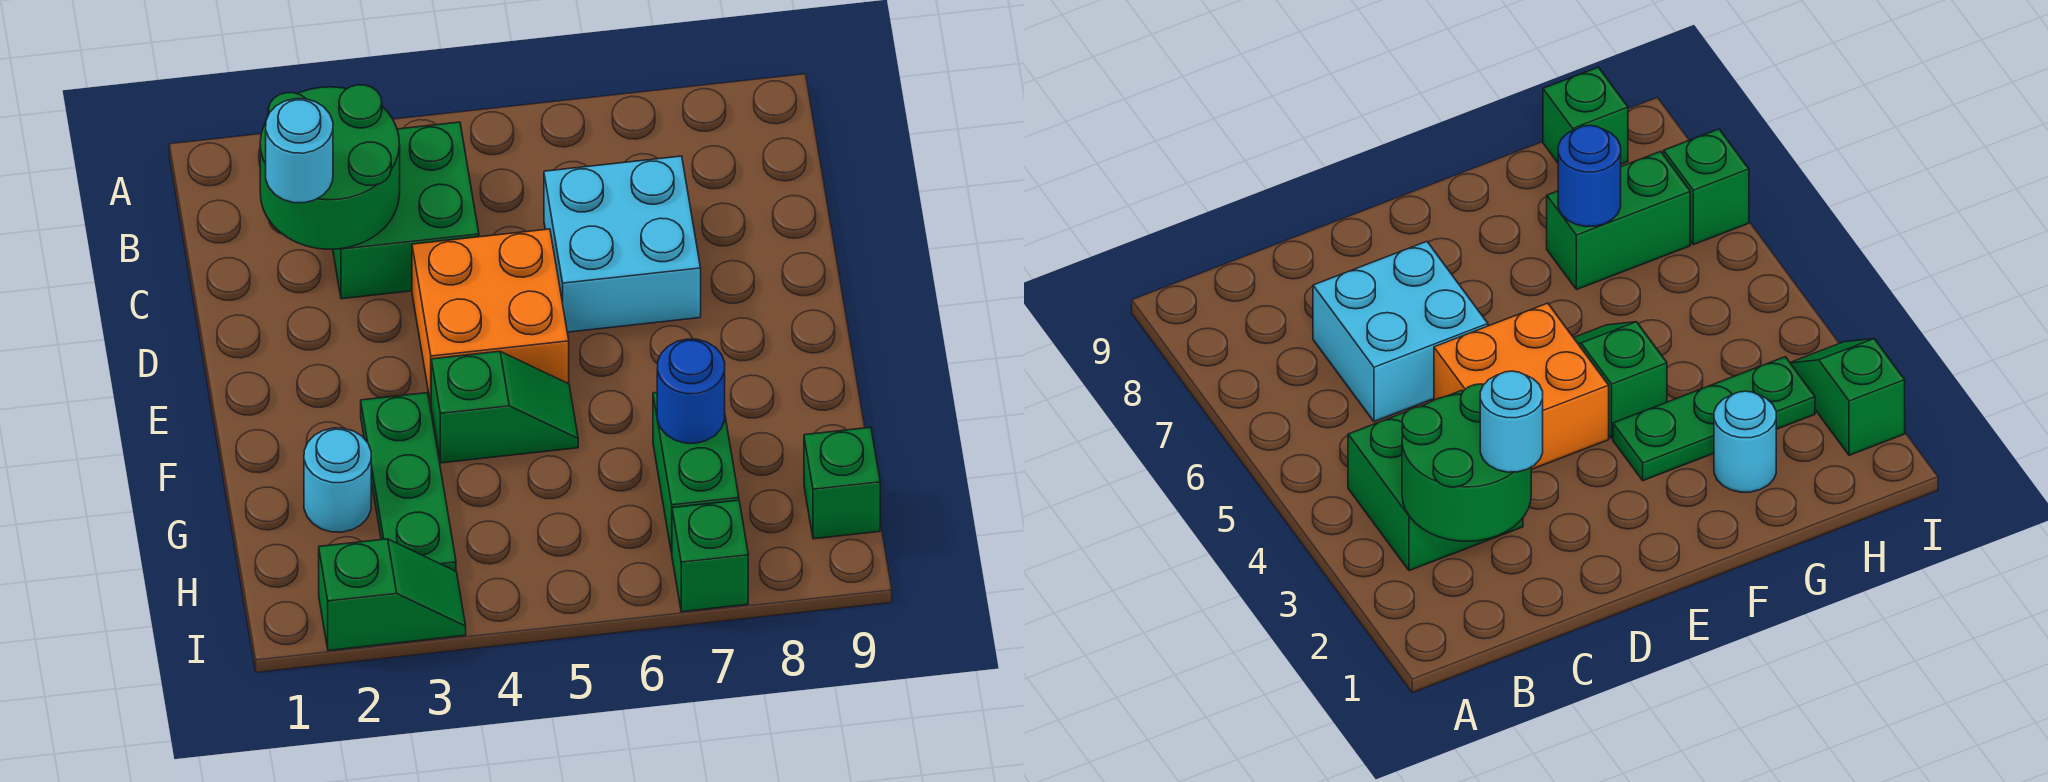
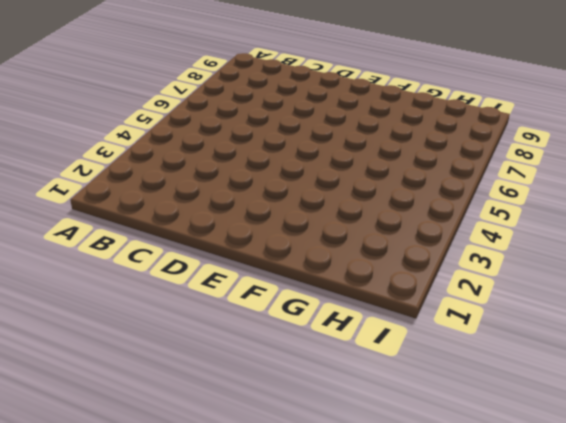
none -> green 2x2 brick [333,122,479,299]
none -> cyan 2x2 brick [544,156,701,332]
none -> orange 2x2 brick [412,229,569,404]

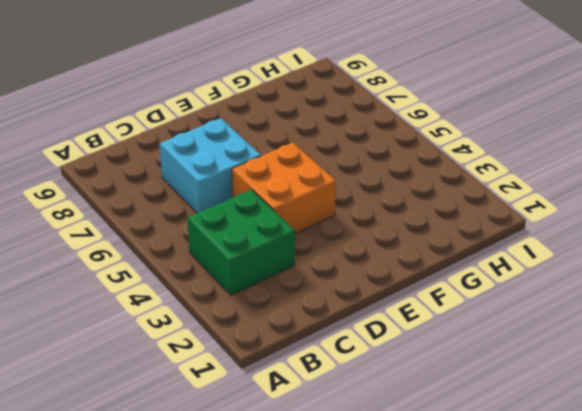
none -> green 1x3 plate [361,393,456,571]
none -> green 1x2 slope [431,351,578,463]
none -> cyan 1x1 round brick [304,428,371,532]

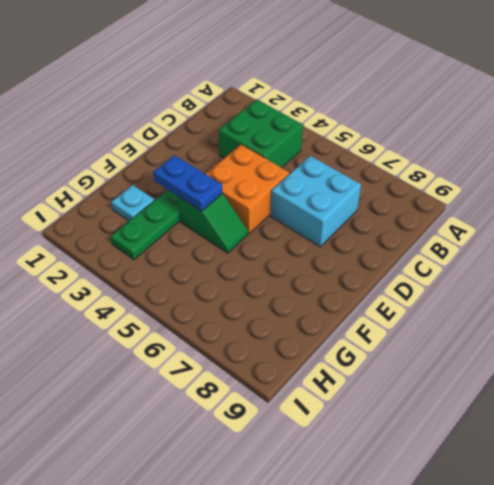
blue 1x2 plate [153,155,223,211] -> none
cyan 1x1 plate [111,185,154,221] -> cyan 1x1 round brick [304,428,371,532]
none -> green 1x2 brick [653,393,739,554]
none -> green 1x1 brick [804,427,880,539]
none -> green 1x2 slope [319,539,466,651]

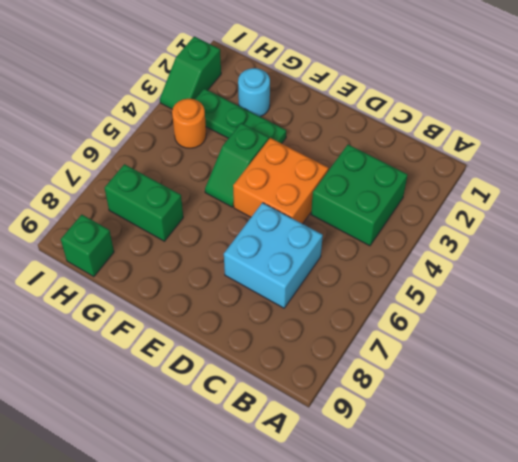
orange 1x1 round brick [172,99,206,148] -> none
none -> green 1x1 brick [672,500,748,612]
none -> green 2x2 round brick [260,85,400,249]
none -> blue 1x1 round brick [657,339,725,443]

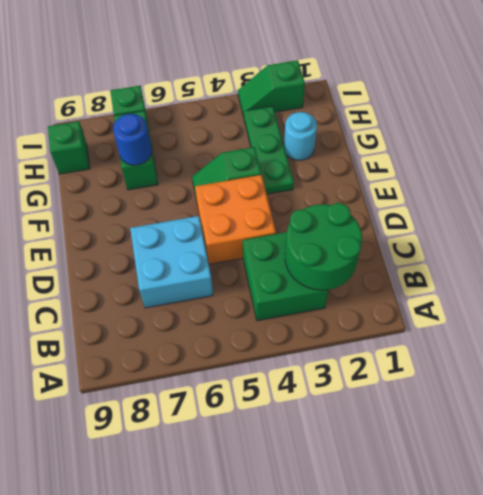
none -> cyan 1x1 round brick [266,99,333,203]

